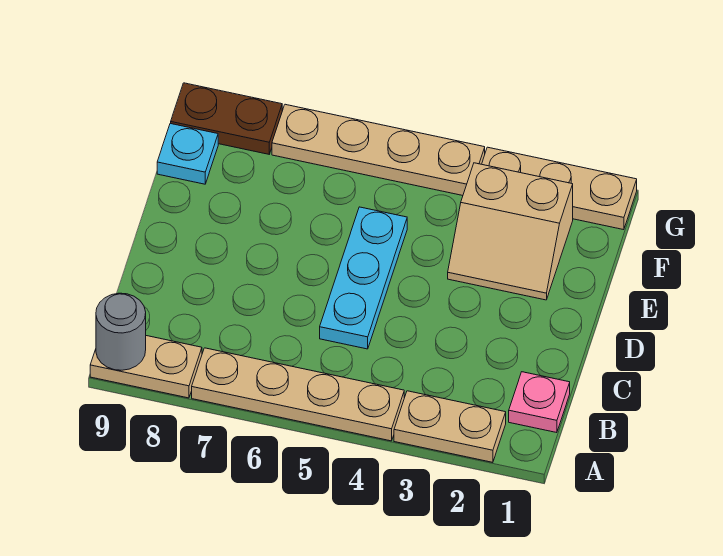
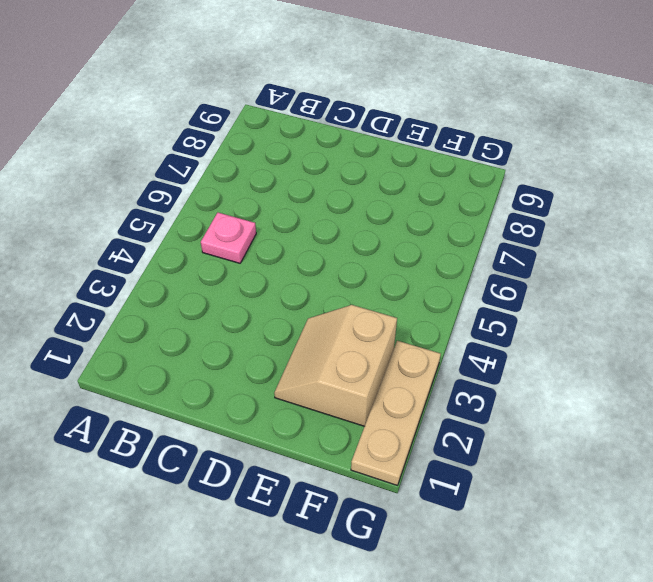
pink 1x1 plate [201,213,256,263] -> pink 1x1 plate moved to [509,372,570,433]
none -> tan 1x2 plate [394,391,506,462]
none -> tan 1x4 plate [192,348,404,441]

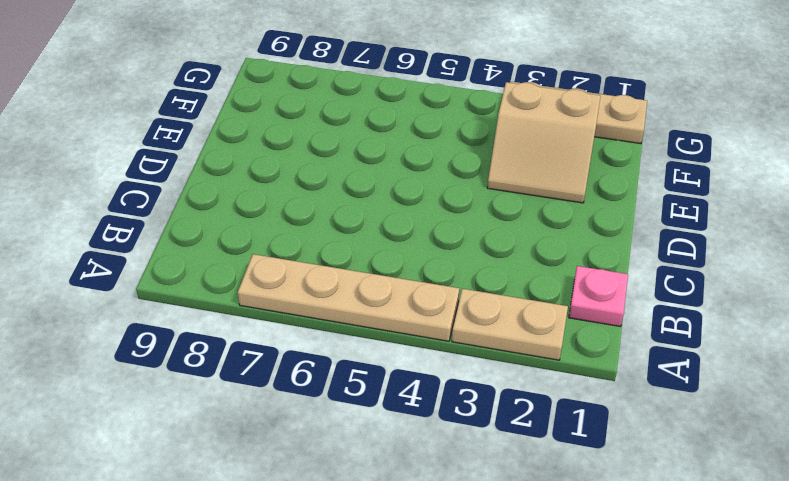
none -> tan 1x2 plate [90,336,202,398]
none -> cyan 1x3 plate [320,207,407,349]

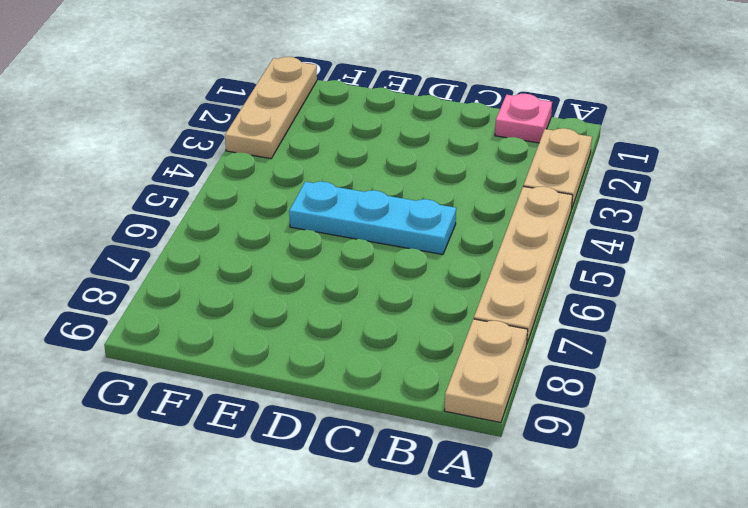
none -> tan 2x2 slope [448,163,573,300]
none -> cyan 1x1 plate [157,123,218,184]

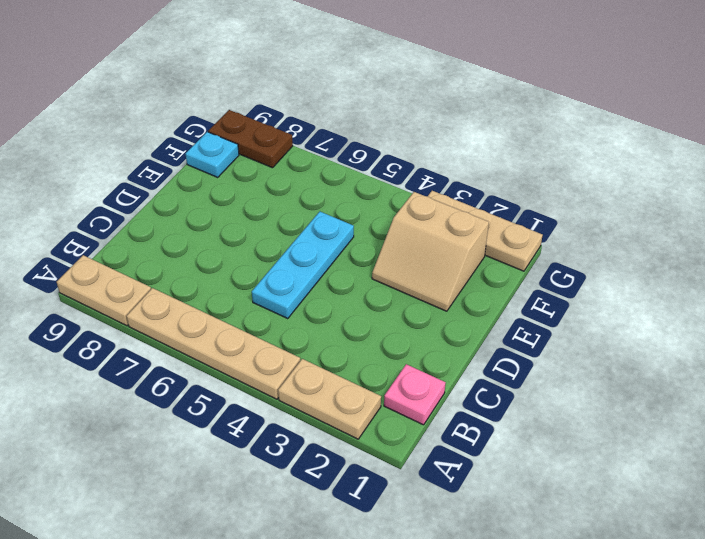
none -> tan 1x4 plate [272,104,485,196]
none -> grey 1x1 round brick [96,293,146,370]

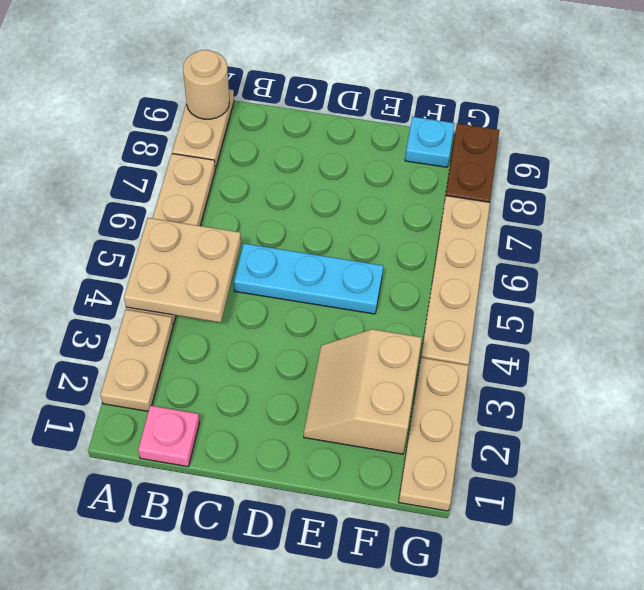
tan 2x2 plate [124,218,241,322] -> none
tan 1x1 round brick [183,50,229,119] -> grey 1x1 round brick [96,293,146,370]

